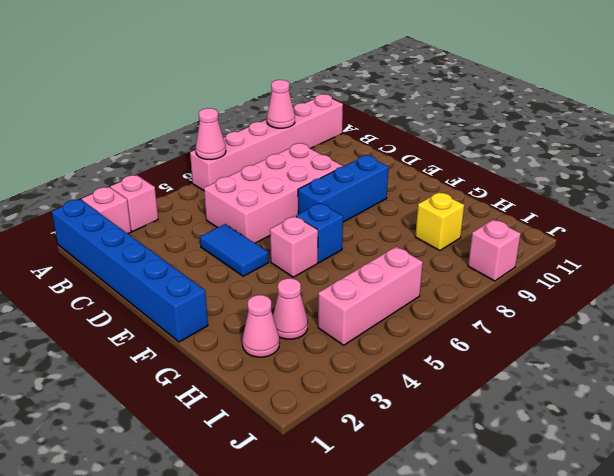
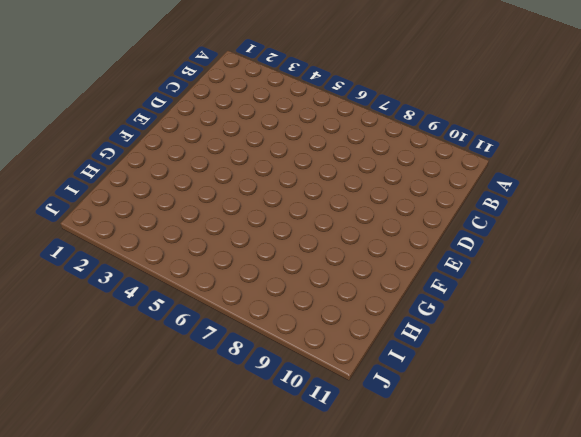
none -> blue 1x6 brick [52,199,208,342]
none -> pink 1x1 brick [82,187,131,234]
none -> pink 1x1 brick [110,175,158,231]

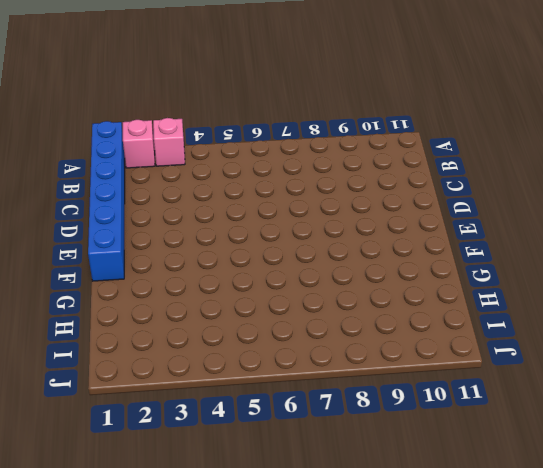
none -> pink 1x6 brick [190,94,343,191]
none -> pink 2x4 brick [204,143,343,243]
none -> blue 1x2 tile [200,224,269,276]

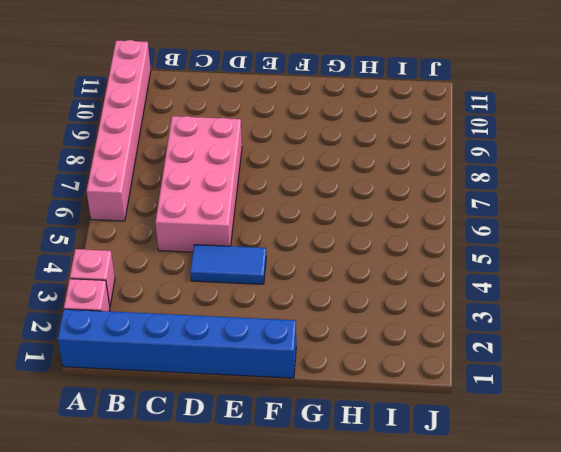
none -> blue 1x3 brick [298,155,388,222]
none -> pink 1x1 brick [270,216,318,277]
none -> blue 1x1 brick [296,203,343,263]

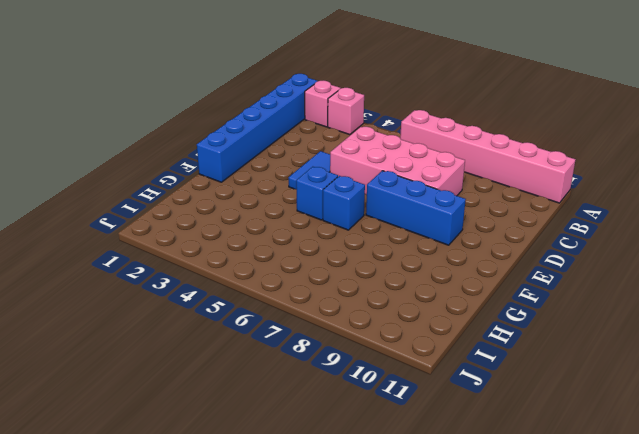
blue 1x1 brick [296,167,338,220] -> pink 1x1 brick [270,216,318,277]
none -> pink 1x1 cone [242,295,279,357]
none -> pink 1x1 cone [273,278,308,339]
none -> yellow 1x1 brick [415,192,464,251]

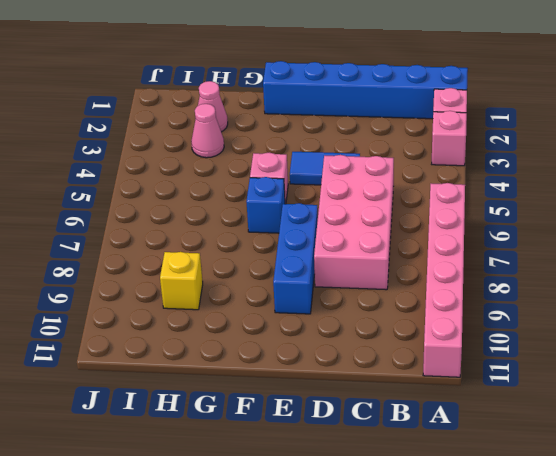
none -> pink 1x3 brick [318,247,423,345]
none -> pink 1x1 brick [468,219,521,281]
none -> pink 1x1 cone [196,108,226,160]

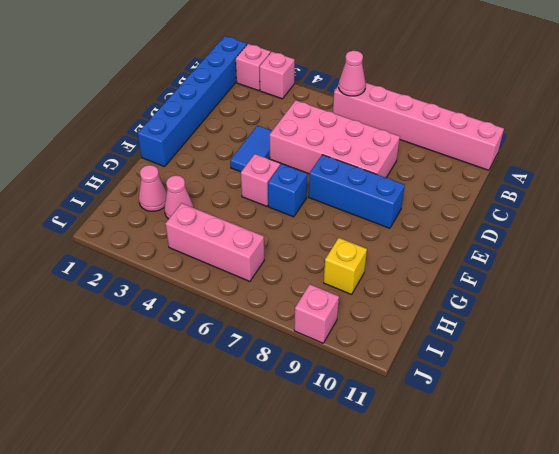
none -> pink 1x1 cone [267,80,295,128]

